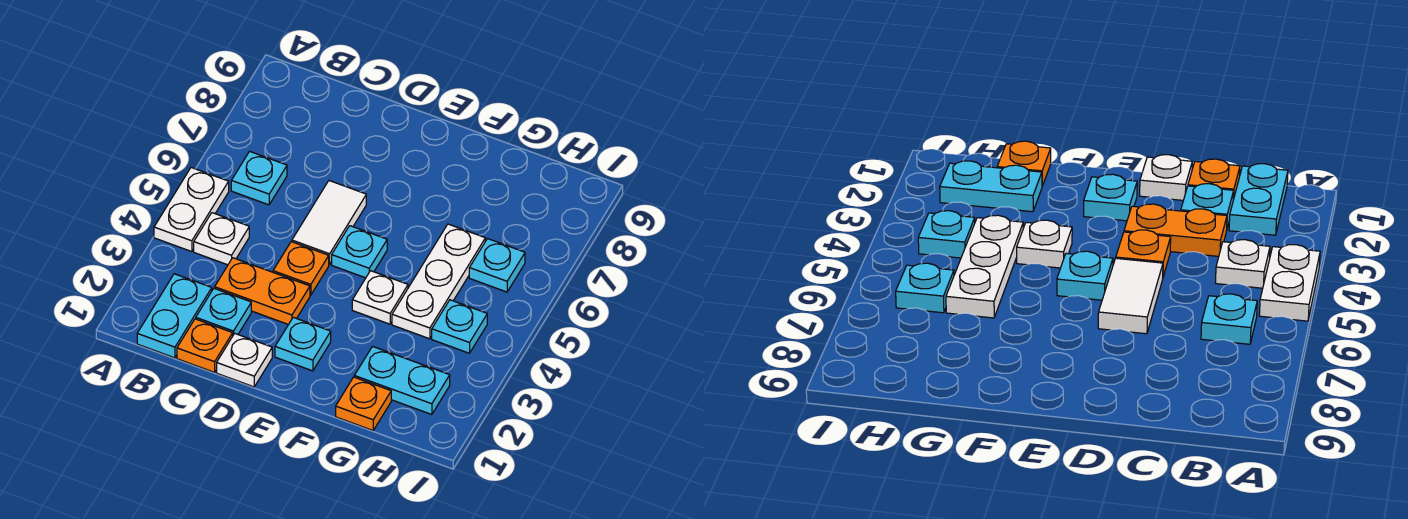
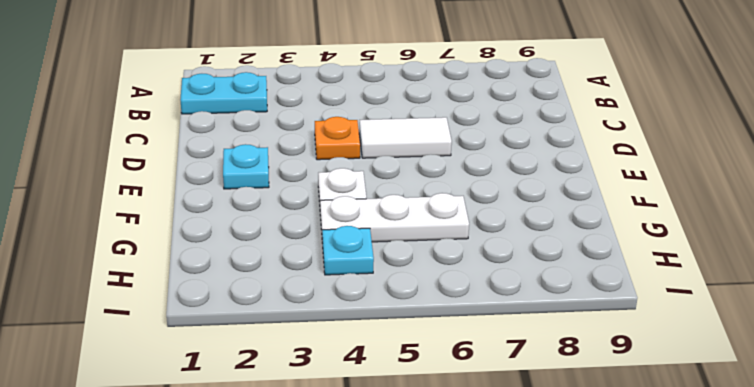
none -> white 1x2 plate [154,168,229,252]
none -> white 1x1 plate [194,213,249,265]
none -> cyan 1x1 plate [231,151,287,205]

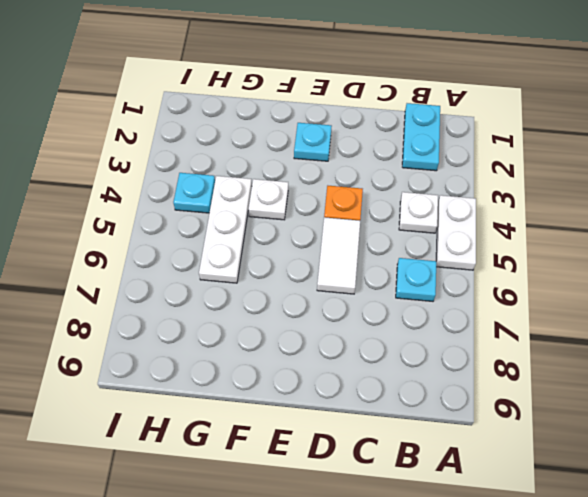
none -> orange 1x1 plate [177,319,233,372]
none -> cyan 1x1 plate [196,288,251,335]
none -> orange 1x2 plate [215,258,310,325]

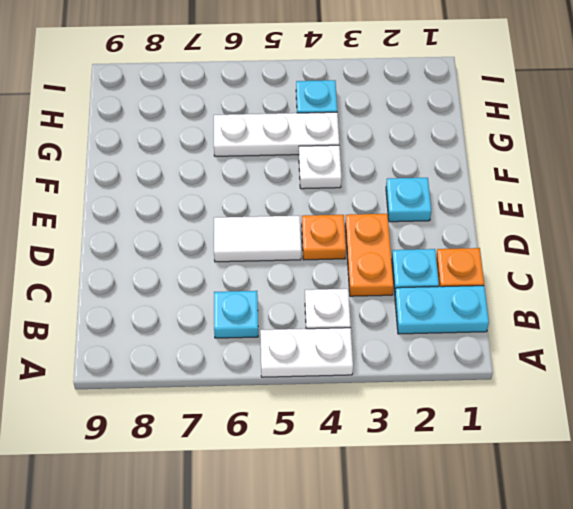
none -> white 1x1 plate [217,334,272,387]
none -> cyan 1x1 plate [332,226,387,278]
none -> orange 1x1 plate [336,377,391,430]

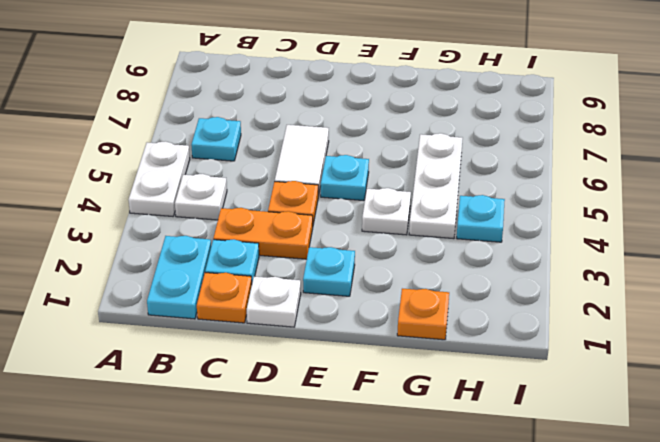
none -> cyan 1x2 plate [354,346,450,415]
none -> cyan 1x1 plate [469,239,525,292]

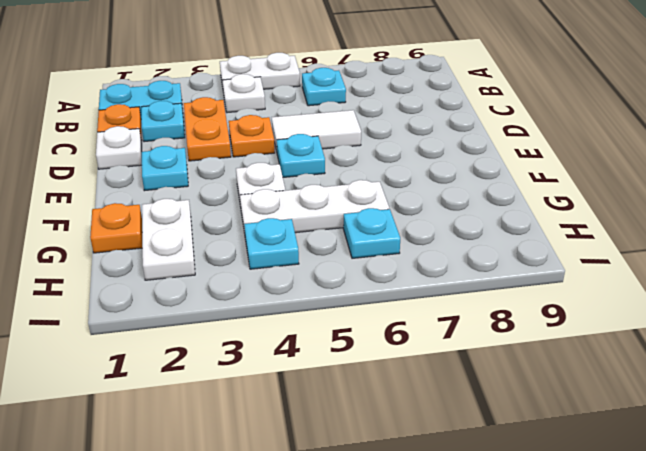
white 1x2 plate [142,199,195,280] -> cyan 1x2 plate [354,346,450,415]

